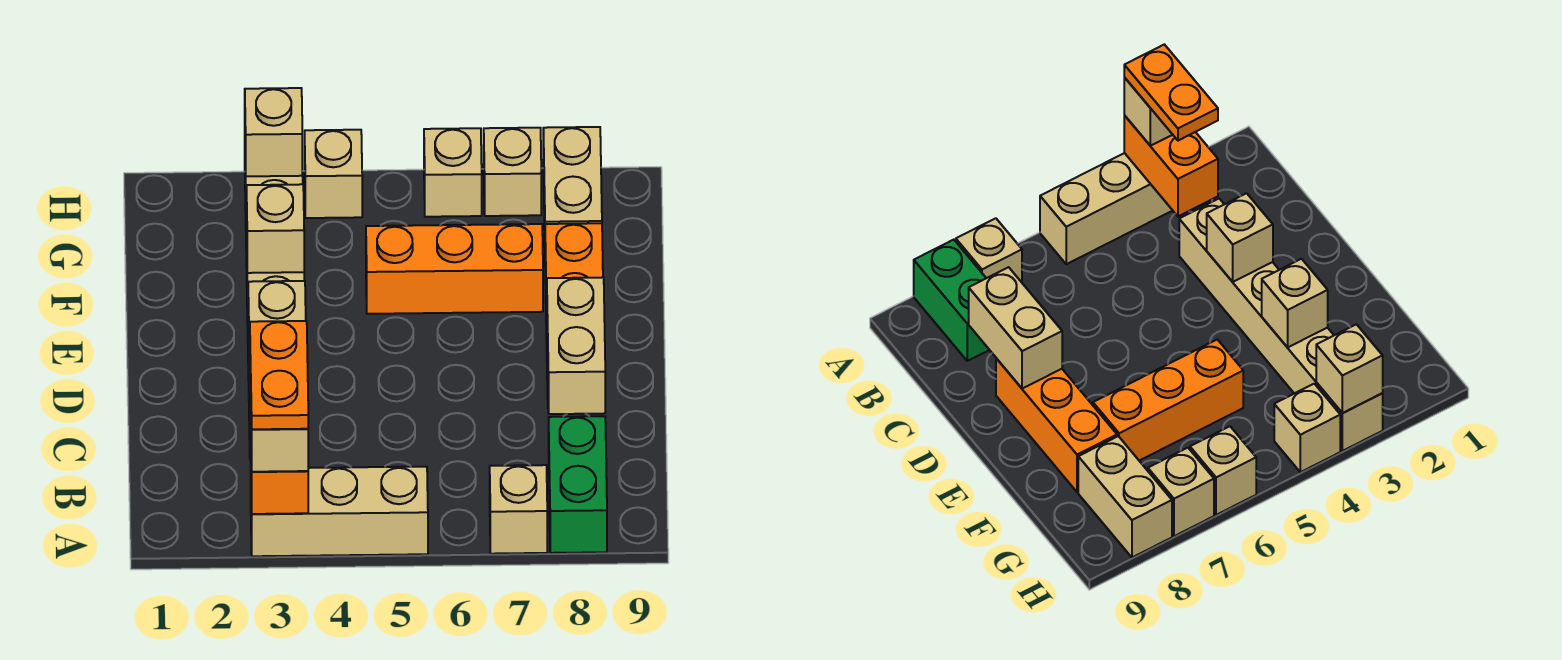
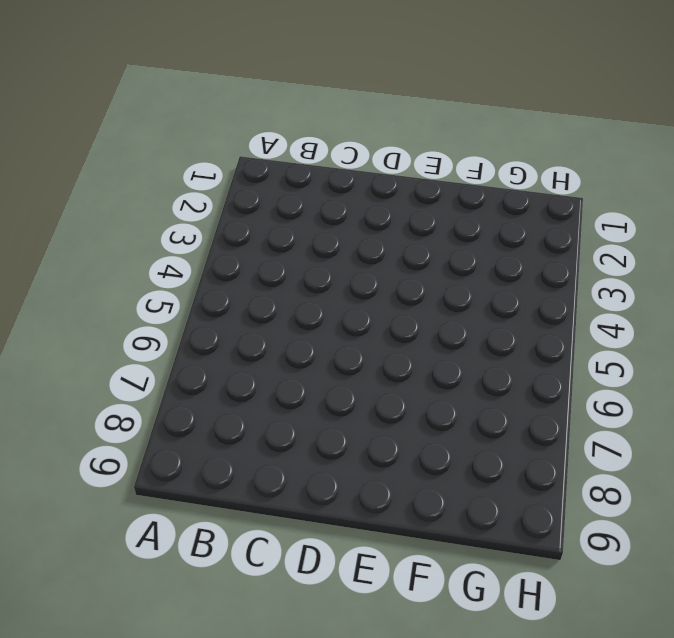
none -> tan 1x3 brick [251,467,428,556]
none -> tan 1x1 brick [490,465,547,554]
none -> green 1x2 brick [549,416,607,553]

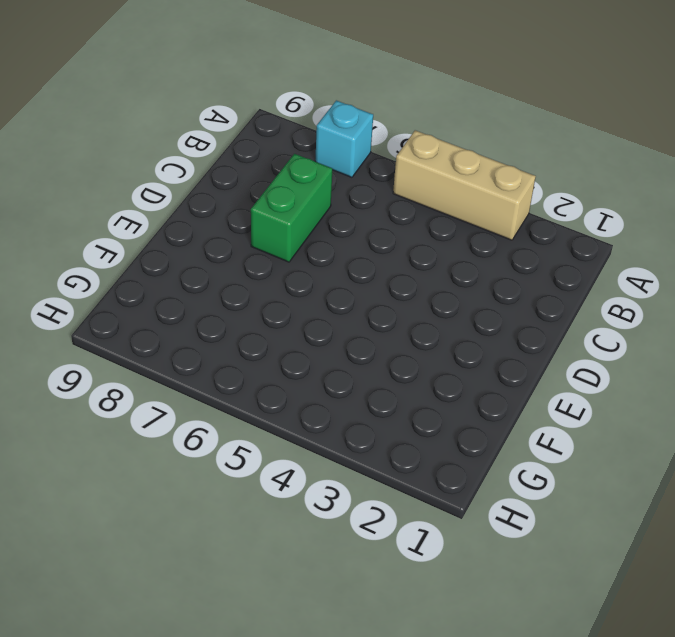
cyan 1x1 brick [315,100,373,177] -> tan 1x1 brick [490,465,547,554]
green 1x2 brick [251,154,332,262] -> green 1x2 brick moved to [549,416,607,553]
none -> tan 1x6 brick [1179,199,1383,451]
none -> orange 1x3 brick [545,223,603,398]
none -> orange 1x3 brick [366,224,543,314]

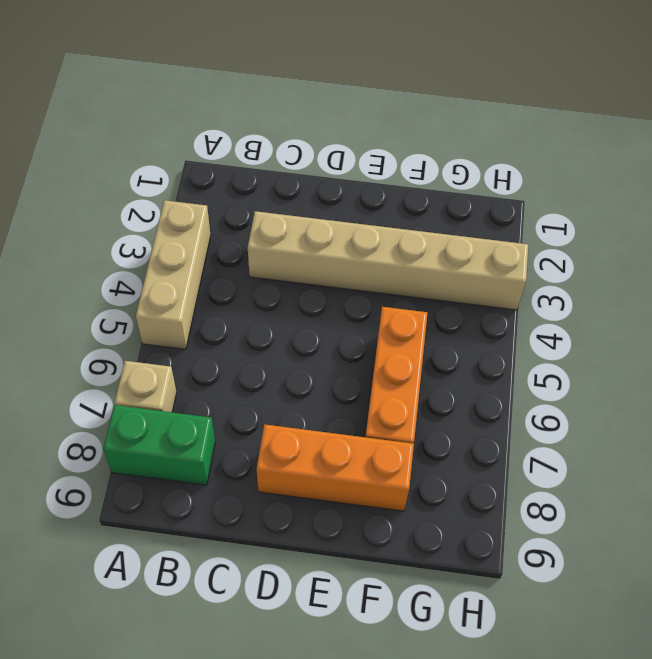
none -> tan 1x2 brick [543,127,602,228]
none -> tan 1x1 brick [305,130,362,218]
none -> tan 1x1 brick [424,128,482,217]

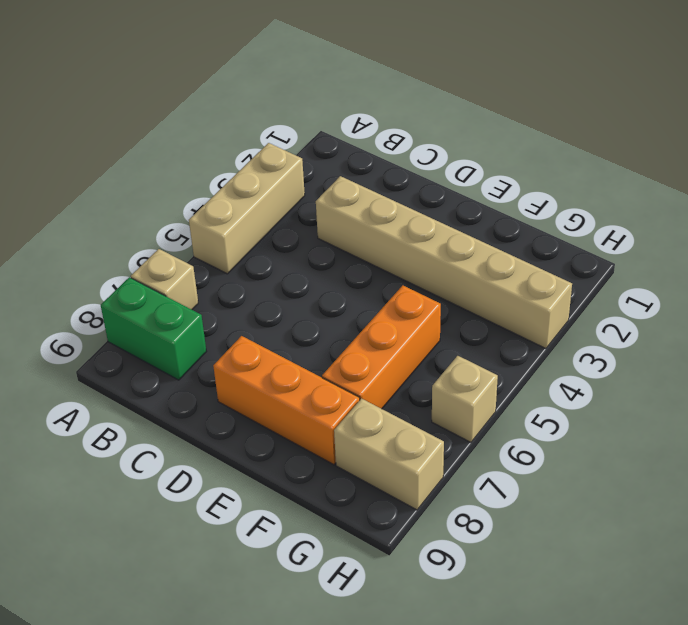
none -> tan 1x1 brick [305,130,362,218]
none -> tan 1x1 brick [484,128,541,216]
none -> orange 1x2 brick [250,378,308,514]

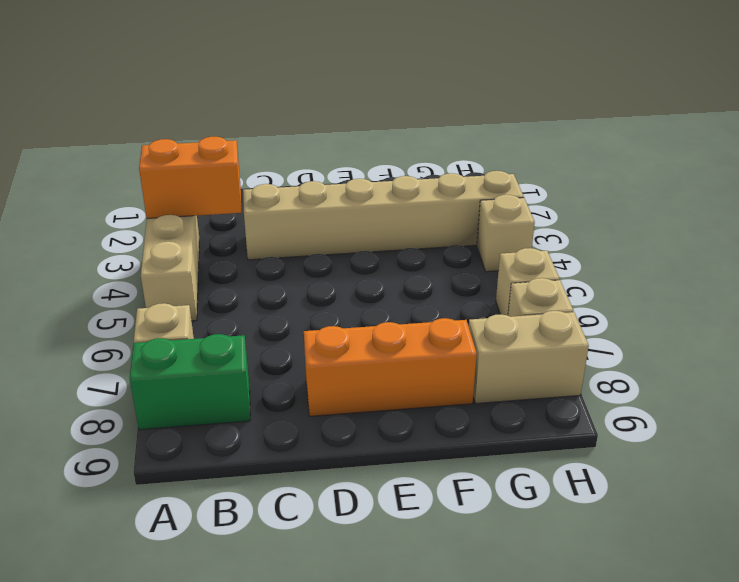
none -> orange 1x3 brick [366,224,543,314]
none -> tan 1x2 brick [547,277,605,414]
none -> tan 1x1 brick [248,281,306,369]

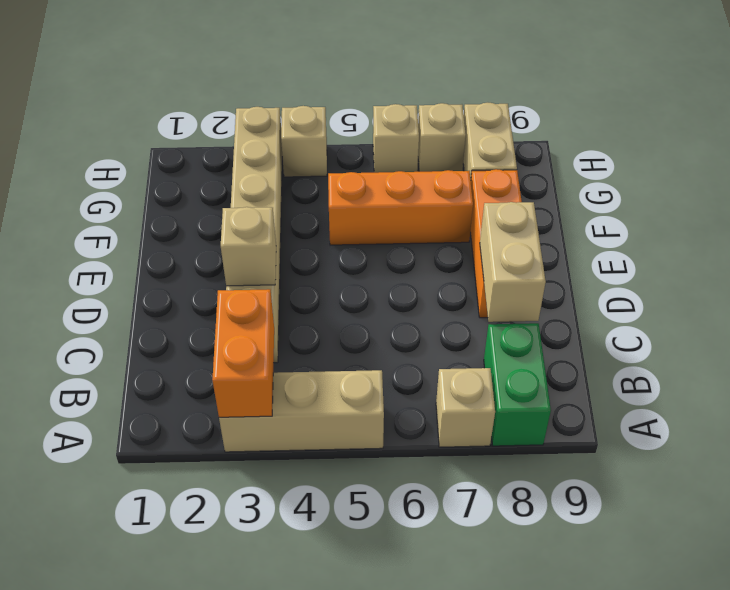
none -> tan 1x1 brick [247,184,304,273]
none -> tan 1x1 brick [245,88,302,176]
none -> tan 1x1 brick [251,426,308,472]

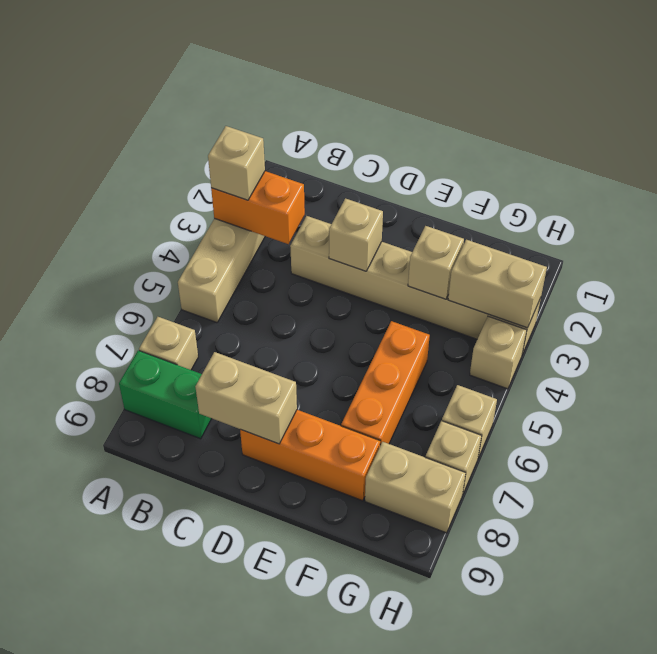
tan 1x2 brick [448,240,547,328] -> tan 1x1 brick [245,88,302,176]
none -> orange 1x2 plate [250,321,308,429]

